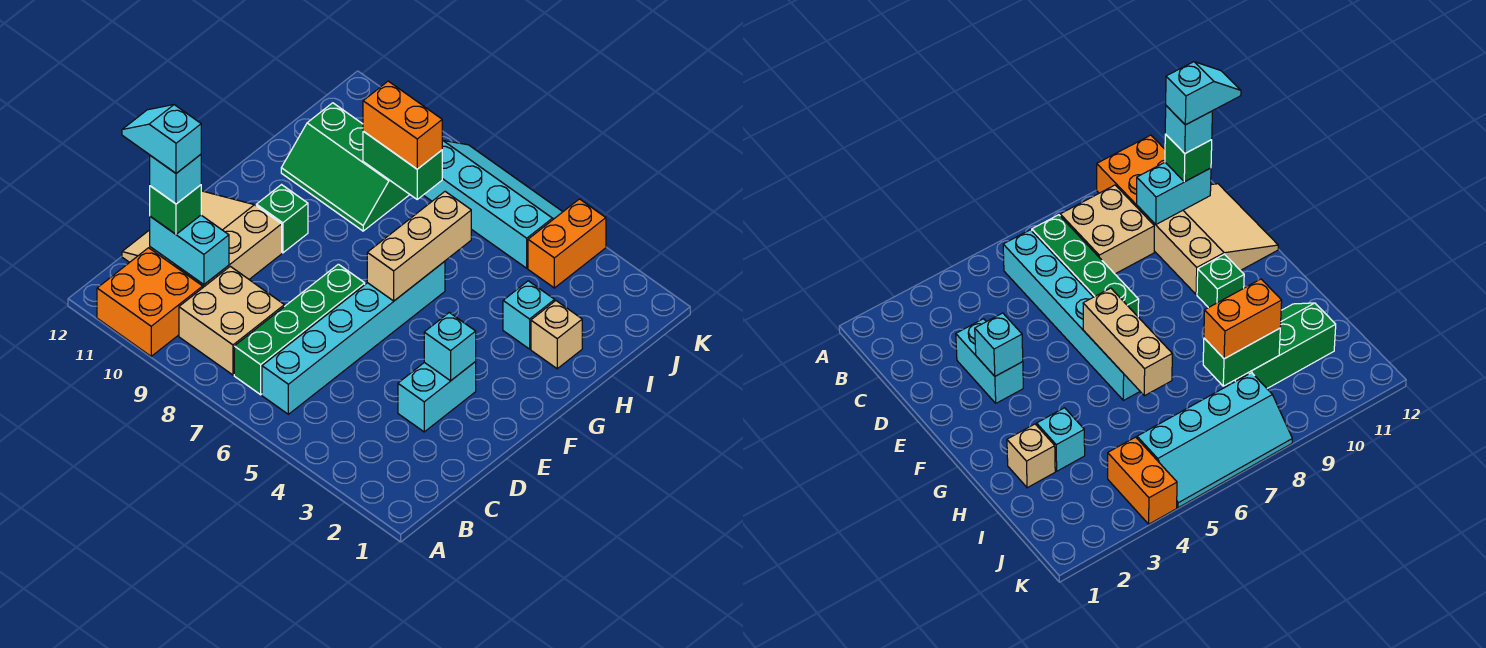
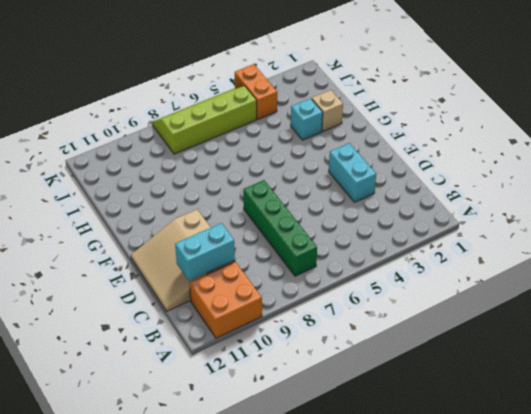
lime 2x4 slope [152,86,257,154] -> cyan 2x4 slope [424,141,563,268]
none -> cyan 1x6 brick [262,261,445,414]
none -> tan 2x2 brick [179,266,284,375]
none -> green 1x1 brick [256,185,308,253]

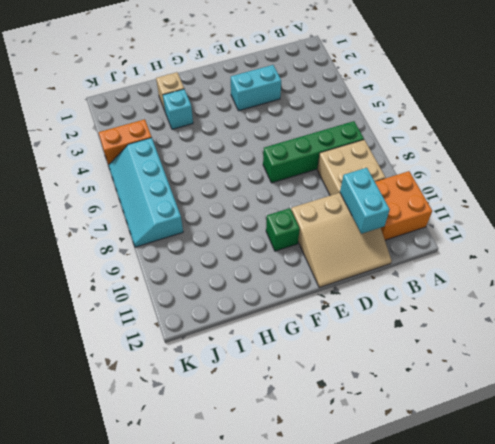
none -> cyan 1x6 brick [262,261,445,414]
none -> green 2x3 slope [281,103,410,231]
none -> cyan 1x1 brick [424,313,476,381]

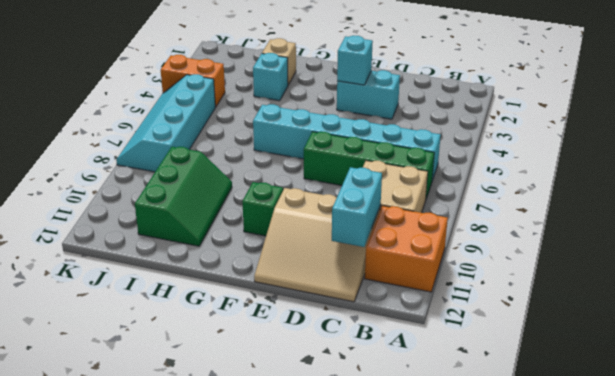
none -> tan 1x3 brick [367,192,471,301]
none -> green 1x2 brick [363,131,442,199]
none -> green 1x1 brick [150,185,201,234]

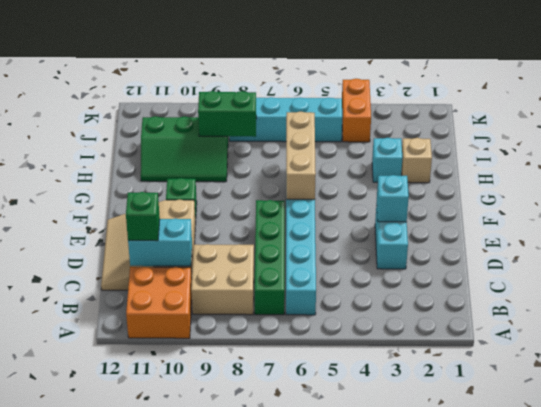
none -> orange 1x2 brick [363,81,442,169]
none -> cyan 1x1 brick [150,155,201,204]
none -> cyan 1x2 slope [122,105,201,173]

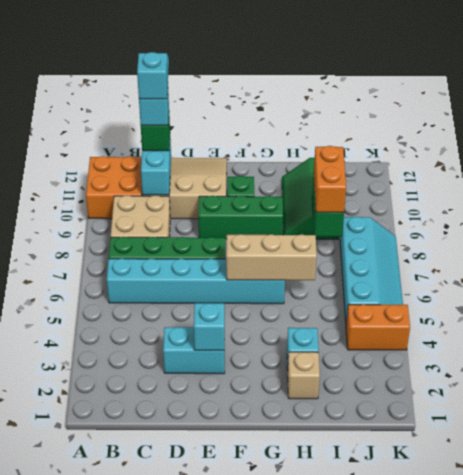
green 1x3 brick [198,196,283,239] -> none

